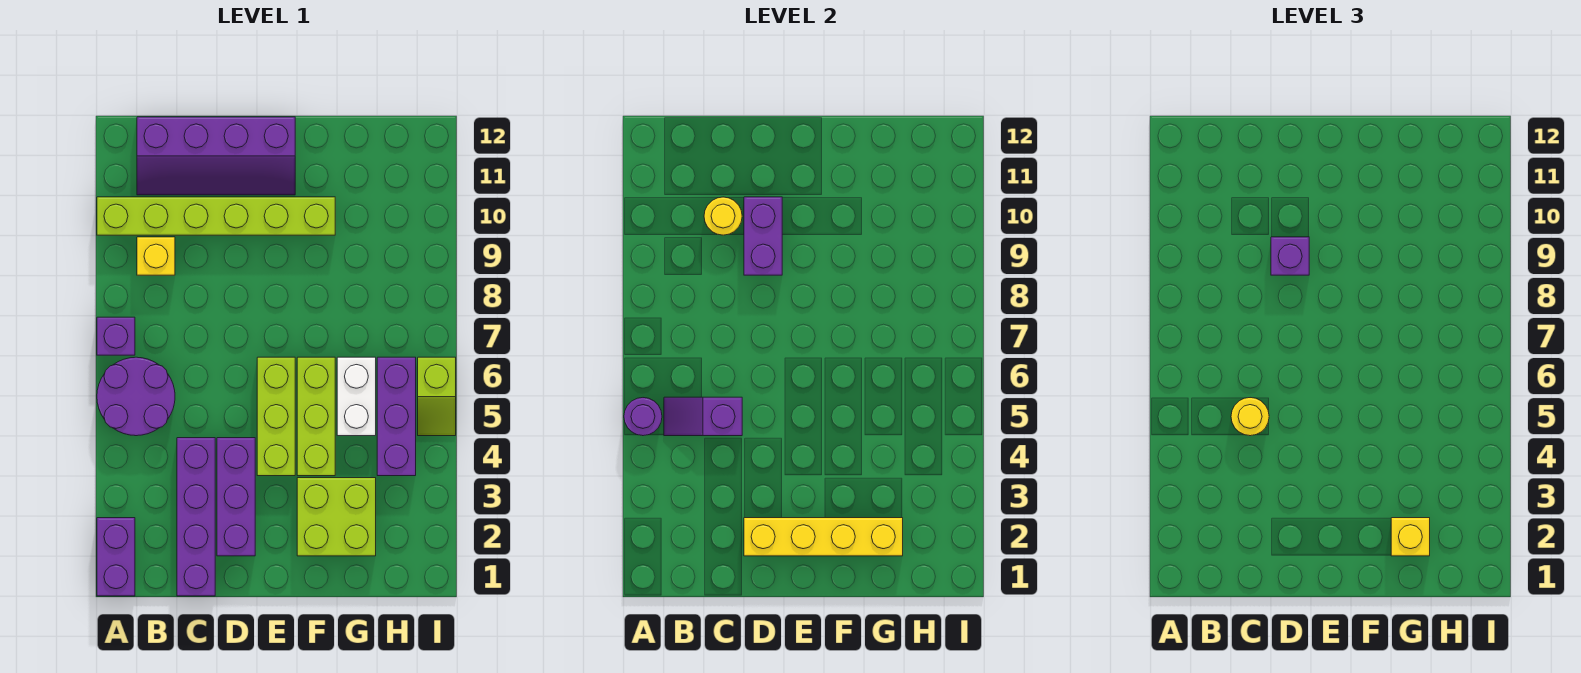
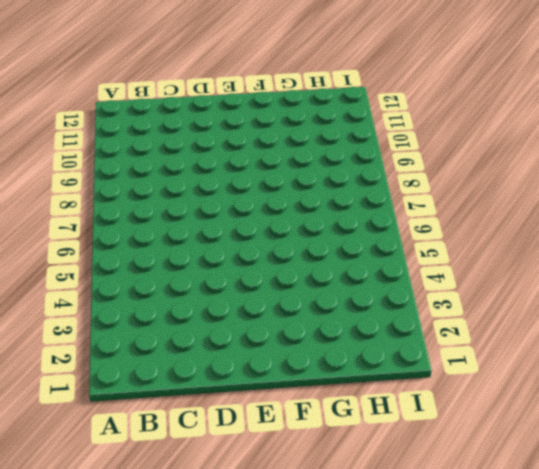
none -> purple 1x2 brick [97,518,135,596]
none -> purple 2x2 round brick [97,357,175,436]
none -> purple 1x1 brick [97,317,135,355]

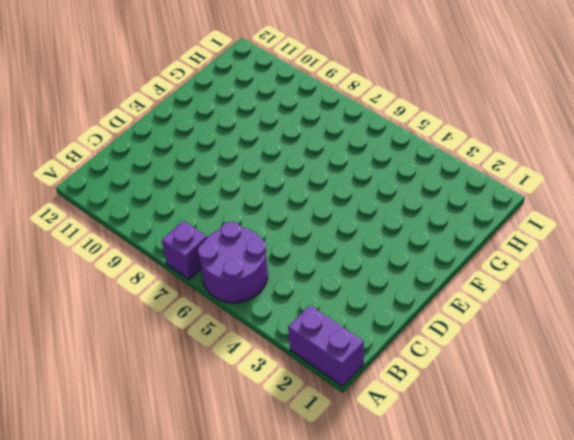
none -> lime 1x6 brick [97,197,335,235]
none -> yellow 1x1 brick [137,237,175,275]
none -> purple 2x4 slope [137,117,295,195]

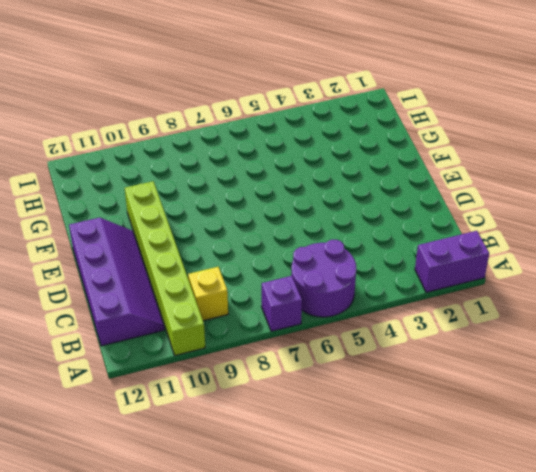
none -> purple 1x4 brick [177,438,215,596]
none -> purple 1x3 brick [217,438,255,556]
none -> lime 1x3 brick [257,357,295,476]

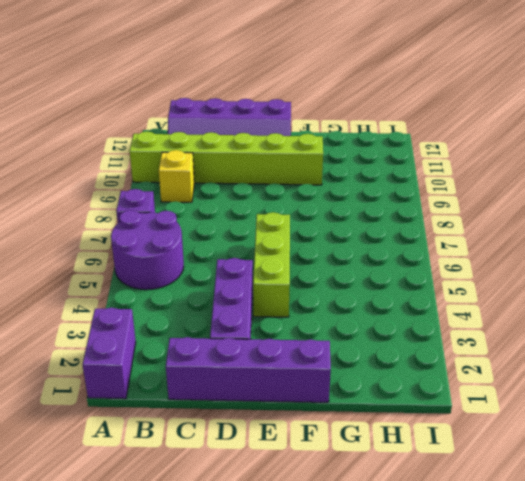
purple 1x4 brick [166,337,331,402] -> purple 1x4 brick turned to [177,438,215,596]
none -> lime 2x2 brick [297,478,376,556]
none -> lime 1x3 brick [297,357,335,476]
none -> white 1x2 brick [337,357,376,436]

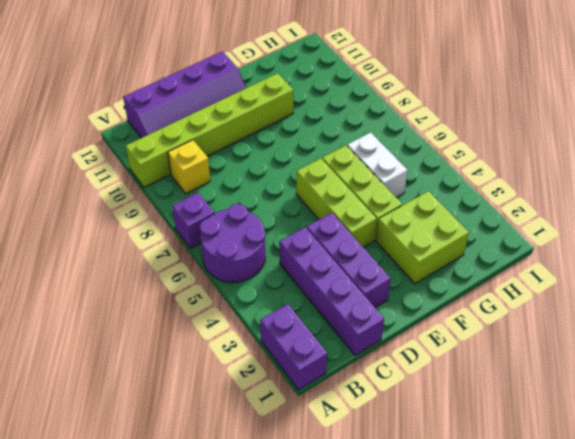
none -> purple 1x3 brick [377,357,416,476]
none -> lime 1x2 slope [418,357,456,436]
none -> purple 1x1 round brick [624,398,662,436]

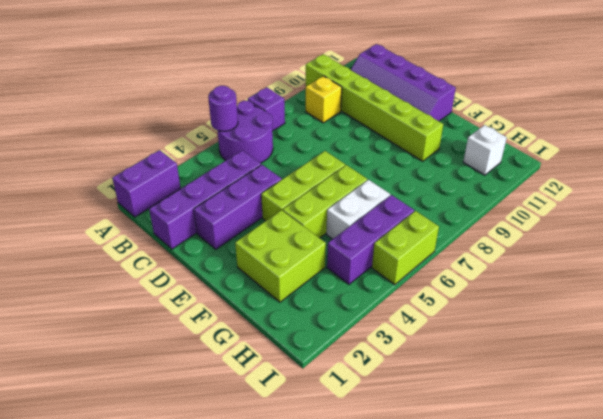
white 1x1 brick [463,125,507,175] -> none
lime 1x2 brick [372,211,439,285] -> lime 1x2 slope [418,357,456,436]
none -> purple 1x2 slope [664,397,742,436]
none -> yellow 1x1 round brick [704,197,742,235]
none -> yellow 1x4 brick [744,518,903,556]

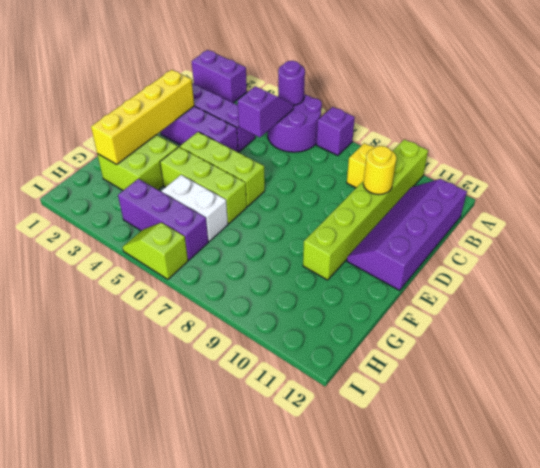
none -> purple 1x2 brick [744,197,782,275]
none -> yellow 1x1 round brick [1231,398,1269,436]
none -> purple 1x1 brick [1271,237,1309,275]

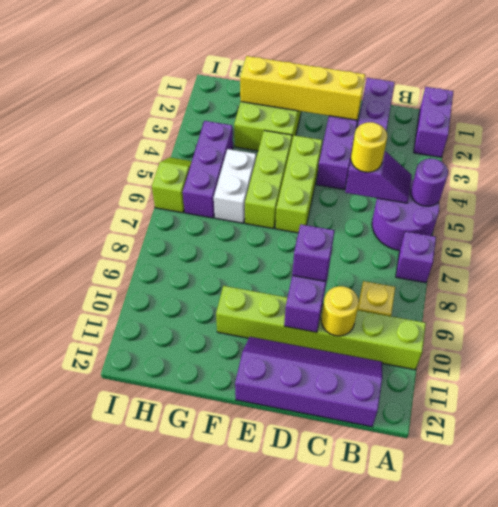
none -> yellow 1x1 brick [1391,518,1430,556]

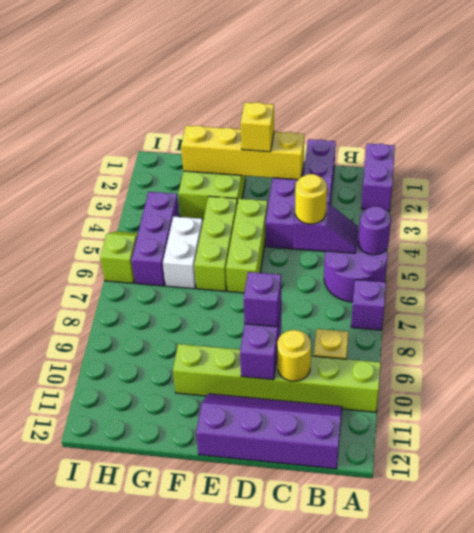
yellow 1x1 brick [241,102,274,152] -> yellow 1x1 brick moved to [1391,518,1430,556]

